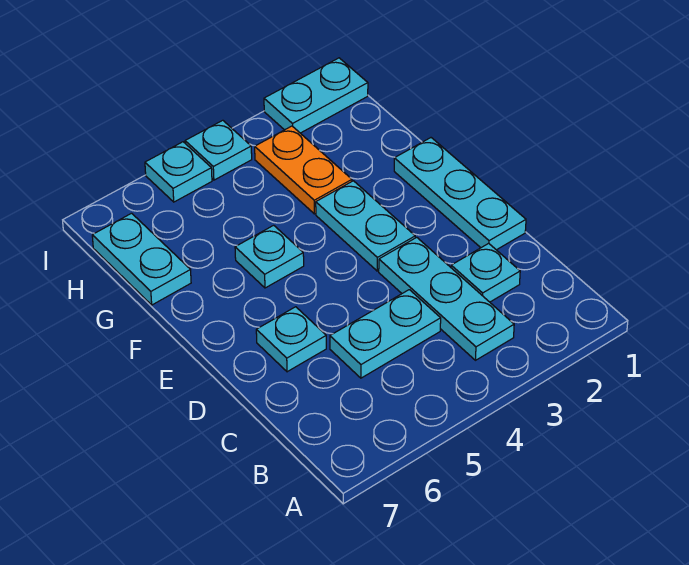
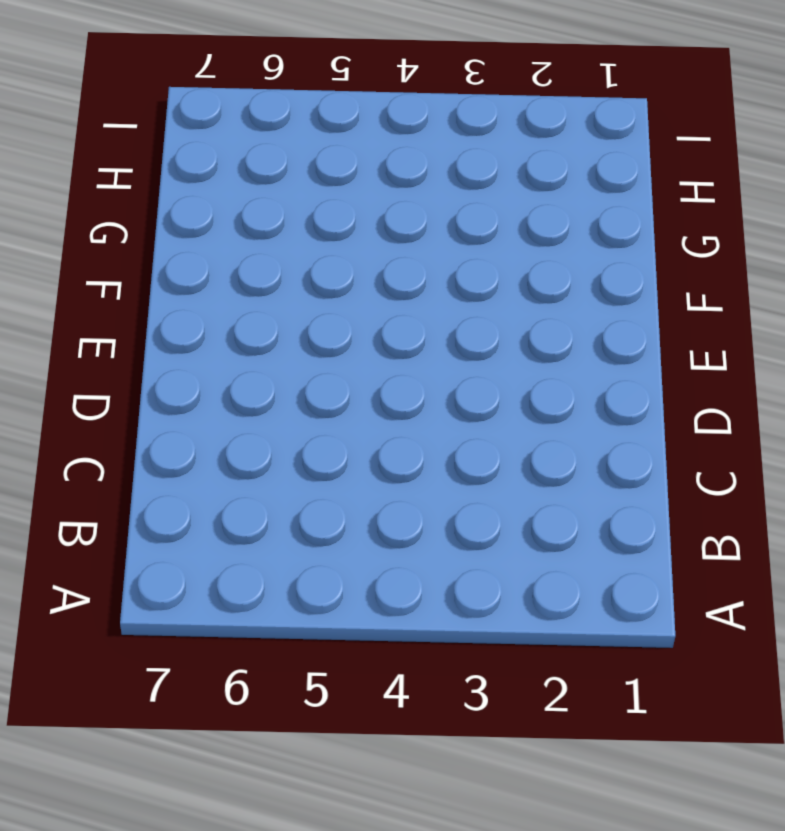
none -> cyan 1x3 plate [379,237,514,360]
none -> cyan 1x1 plate [451,243,520,302]
none -> cyan 1x2 plate [330,290,441,378]

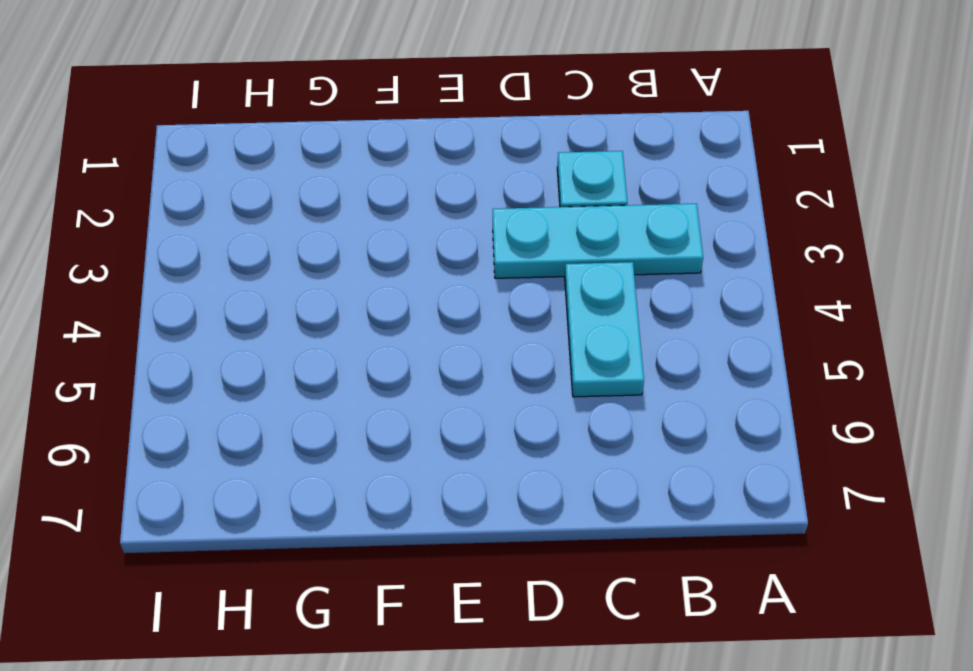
none -> cyan 1x3 plate [394,138,526,250]
none -> cyan 1x1 plate [256,307,326,372]
none -> cyan 1x2 plate [316,181,415,271]

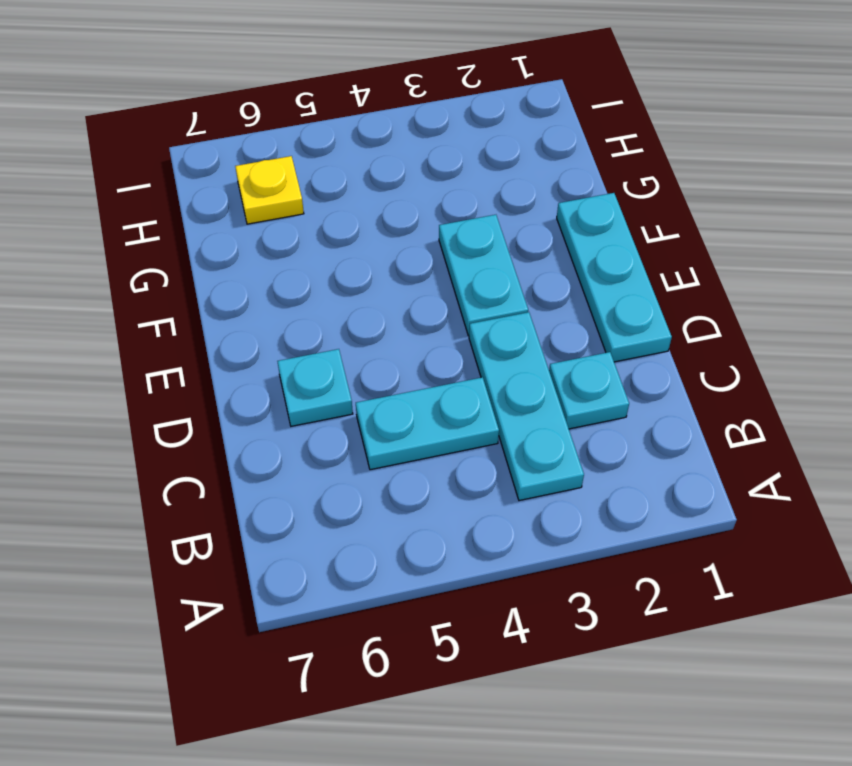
yellow 1x1 plate [235,156,304,224] -> none
none -> cyan 1x1 plate [235,225,304,288]
none -> orange 1x2 plate [255,126,352,214]
none -> cyan 1x2 plate [92,213,191,305]

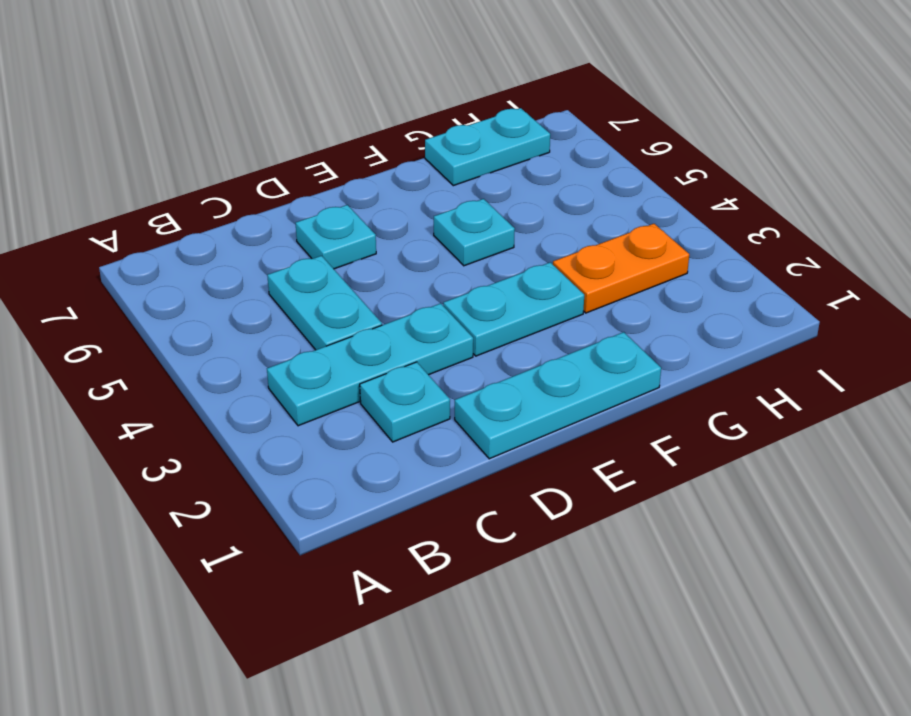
none -> cyan 1x2 plate [264,58,368,133]
none -> cyan 1x1 plate [185,120,252,180]
none -> cyan 1x1 plate [145,142,212,202]

